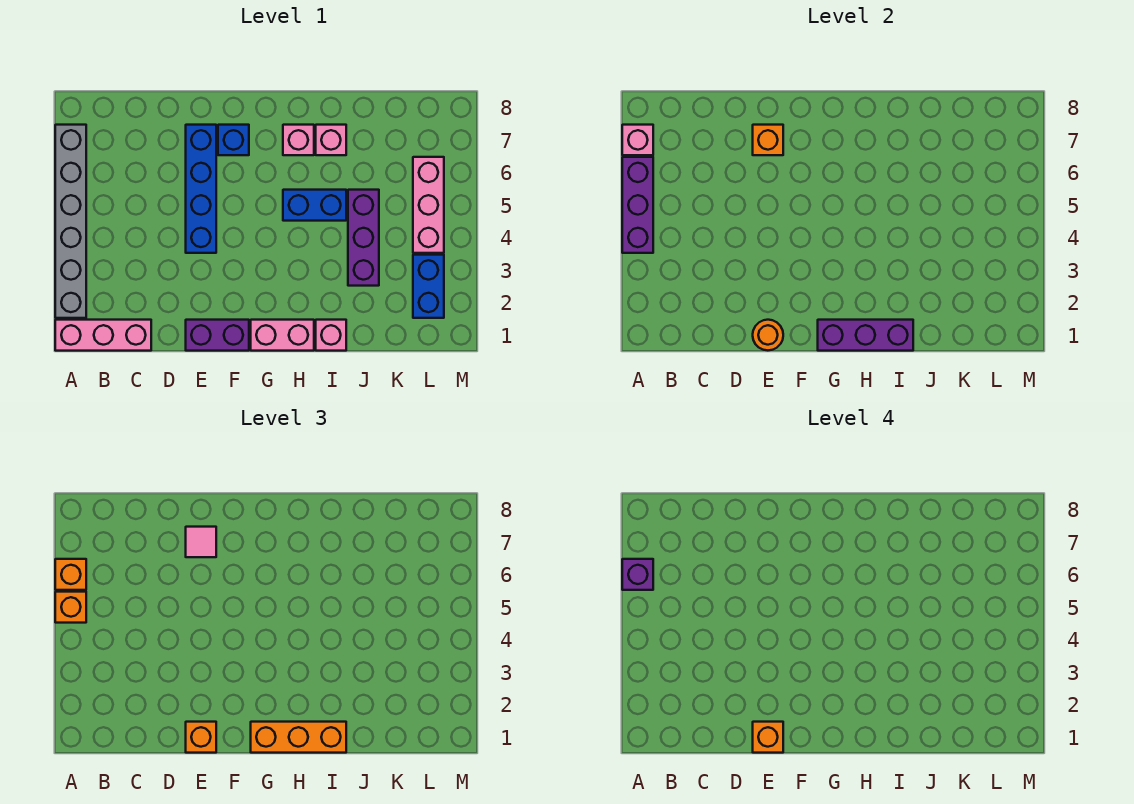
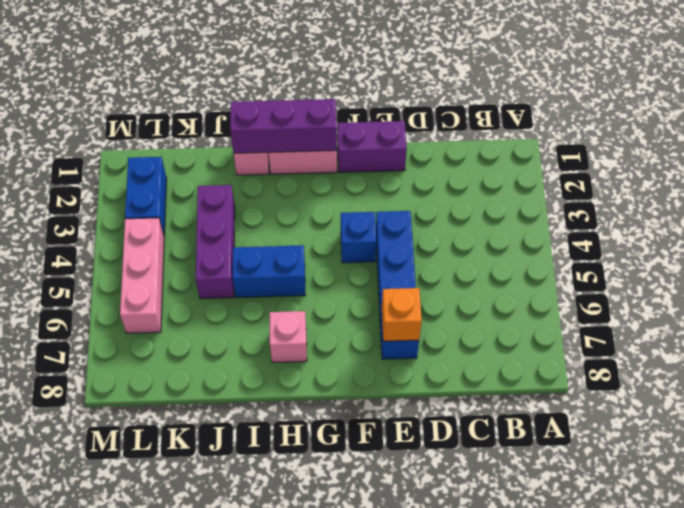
blue 1x1 brick [341,212,376,263] -> blue 1x1 brick moved to [218,125,249,155]
none -> pink 1x3 brick [55,320,151,351]
none -> grey 1x6 brick [55,125,86,318]
none -> pink 1x1 brick [316,125,346,155]

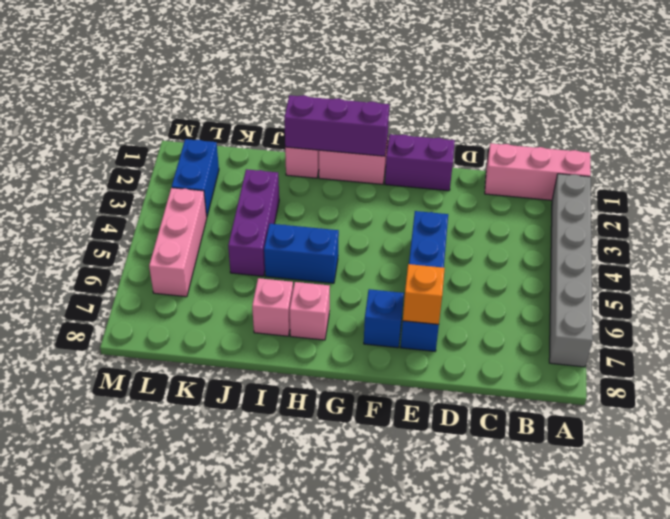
none -> purple 1x3 brick [622,157,653,253]
none -> pink 1x1 brick [622,125,653,155]
none -> orange 1x1 round brick [753,320,783,350]

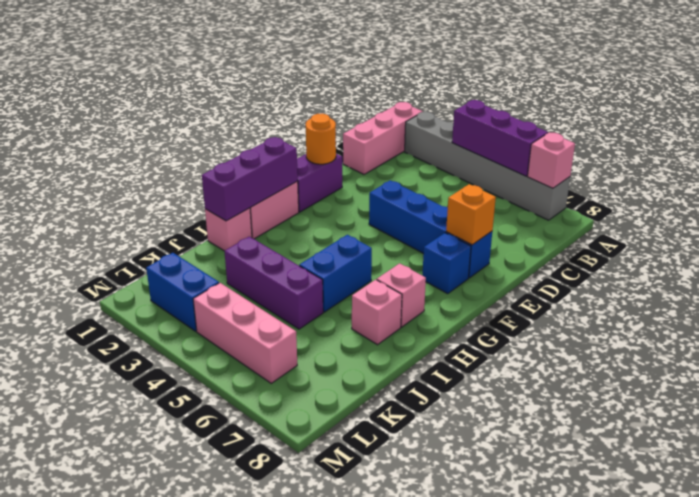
none -> orange 1x1 brick [55,592,86,623]
none -> orange 1x1 brick [55,559,86,590]
none -> orange 1x1 brick [186,722,216,753]

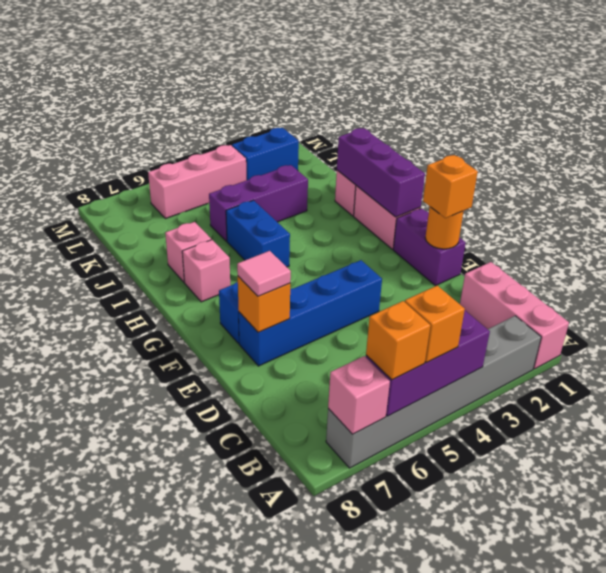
none -> orange 1x3 brick [251,722,346,753]
none -> purple 1x1 brick [622,559,653,590]
none -> orange 1x1 brick [753,722,783,753]

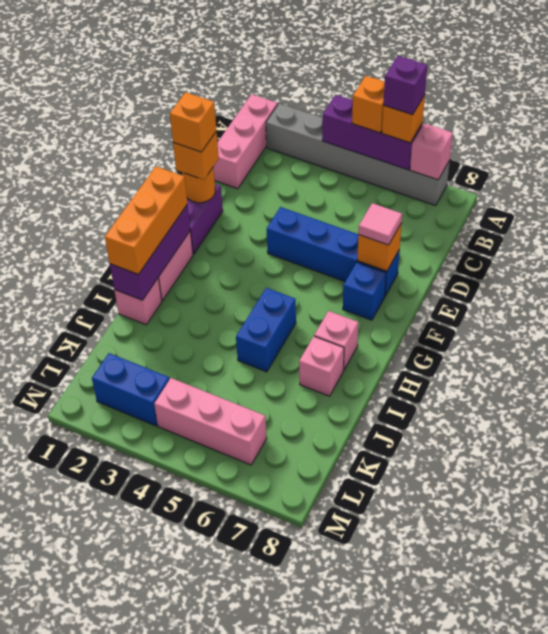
none -> purple 1x3 brick [348,190,379,286]

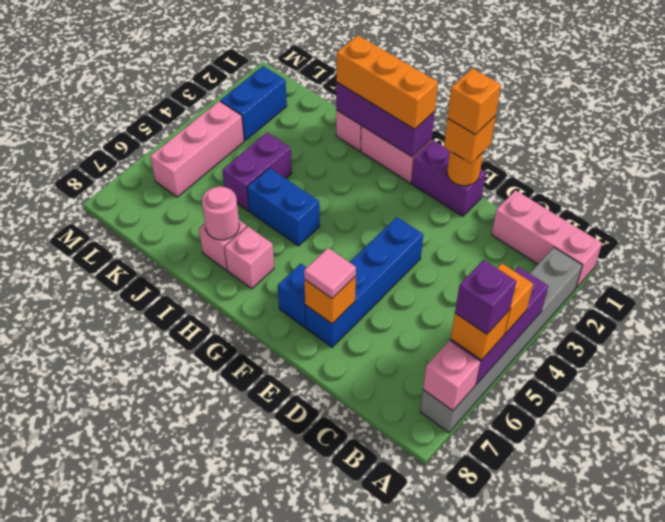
pink 1x1 round brick [202,187,239,240] -> none
purple 1x2 brick [222,132,292,211] -> purple 1x3 brick [348,190,379,286]

